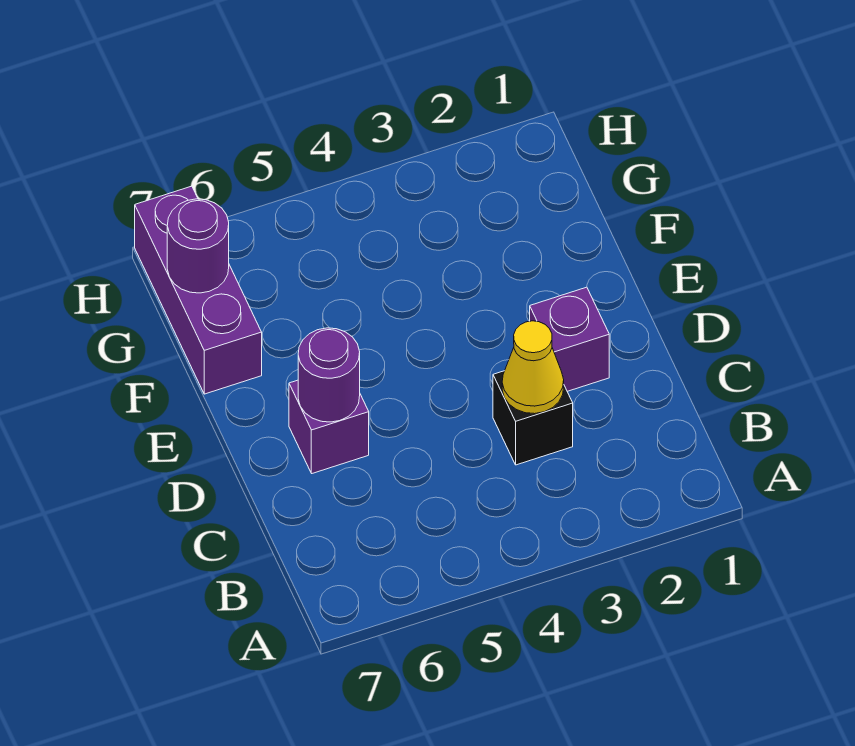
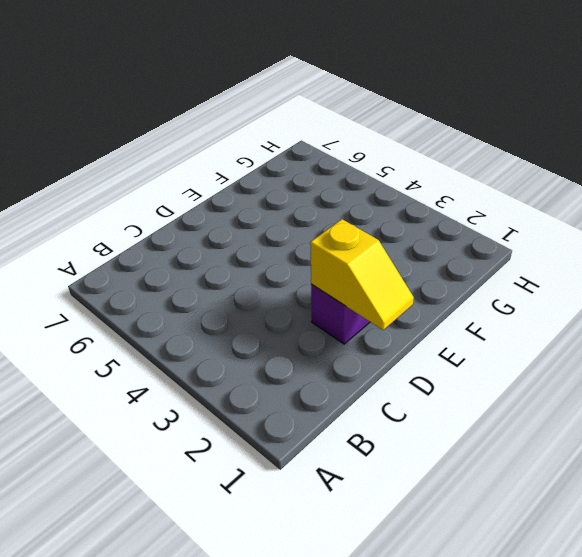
yellow 1x2 slope [310,219,414,330] -> none
none -> black 1x1 brick [493,371,573,465]
none -> purple 1x1 brick [289,380,369,473]

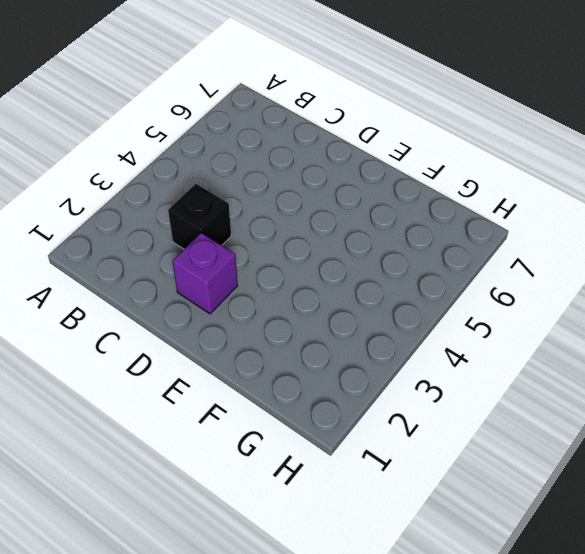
none -> purple 1x1 brick [289,380,369,473]
none -> purple 1x3 brick [135,186,262,394]

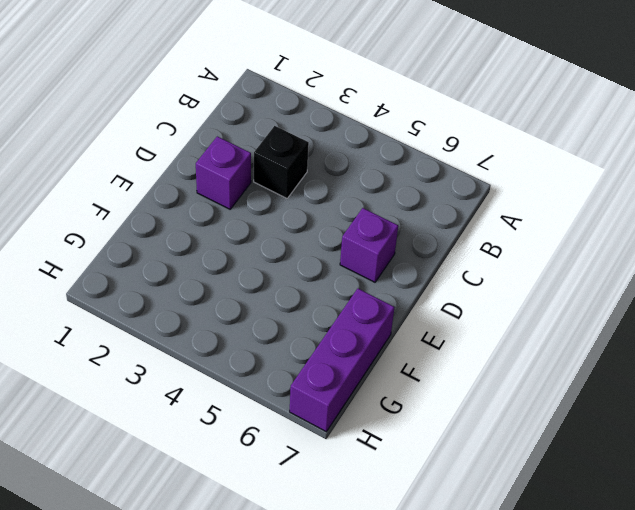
none -> yellow 1x1 cone [502,321,564,414]
none -> purple 1x1 round brick [298,328,360,422]

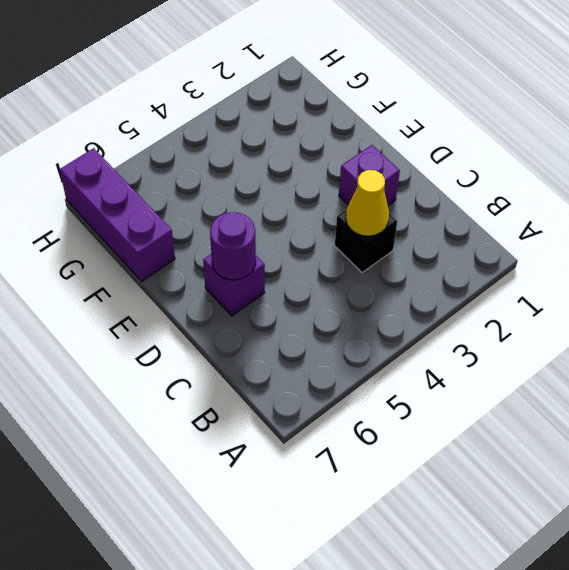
none -> purple 1x1 round brick [167,199,229,293]

